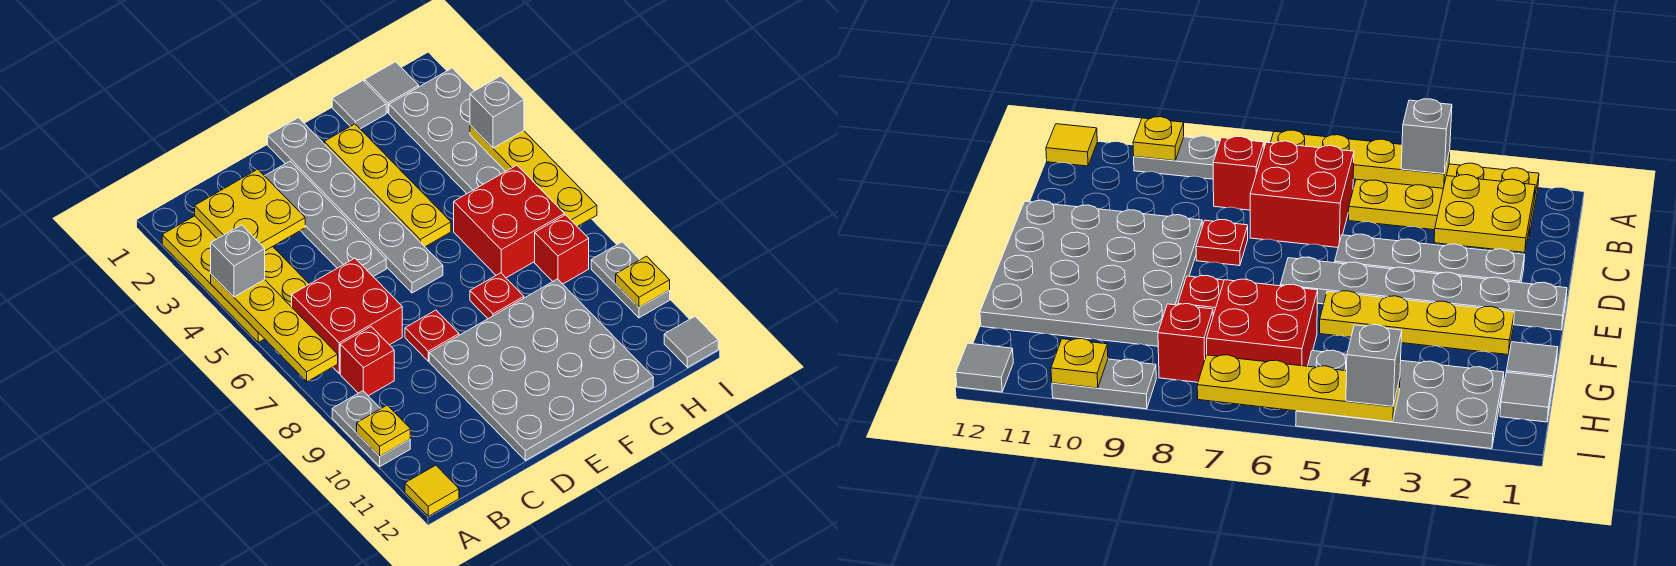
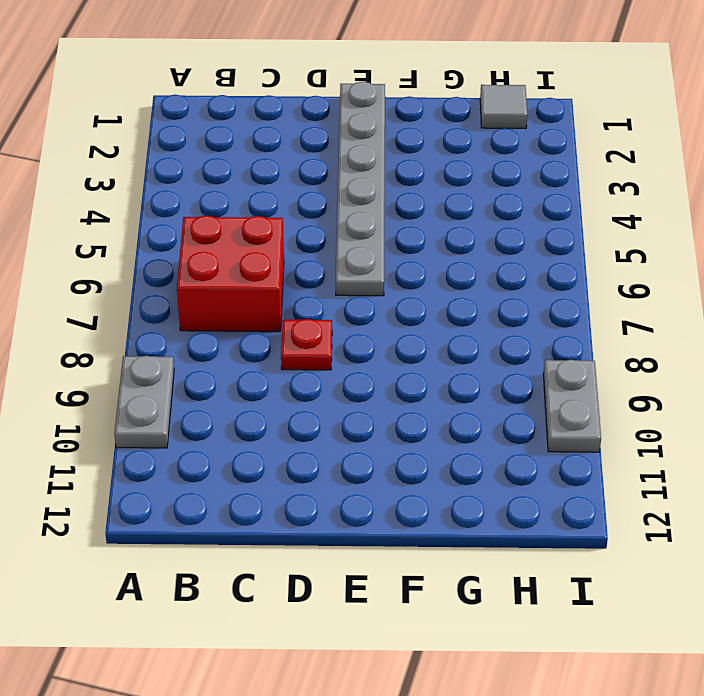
none -> yellow 2x4 plate [162,216,309,342]
none -> yellow 1x1 tile [405,465,459,516]
none -> red 1x1 brick [340,327,394,396]

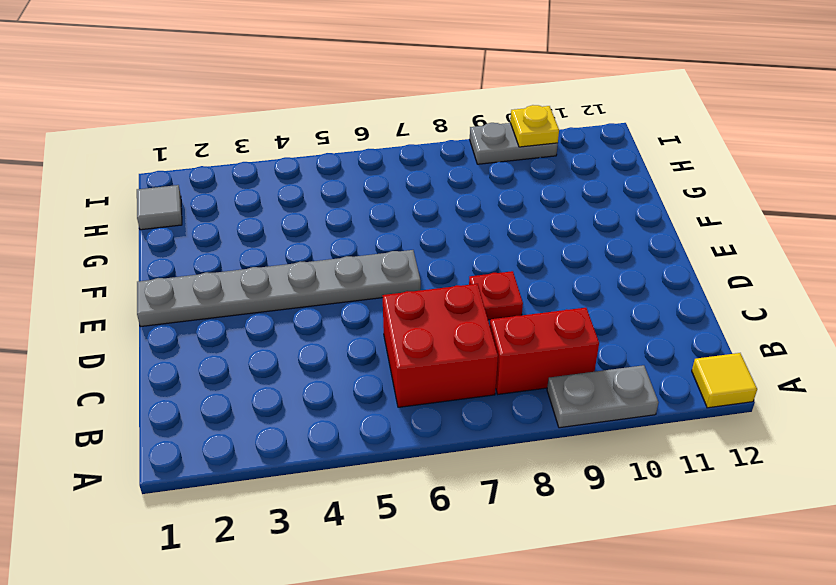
red 1x2 brick [490,308,599,394] -> red 1x1 brick [340,327,394,396]
none -> yellow 2x4 plate [162,216,309,342]
none -> grey 1x4 plate [265,161,386,277]
none -> grey 4x4 plate [429,279,653,461]

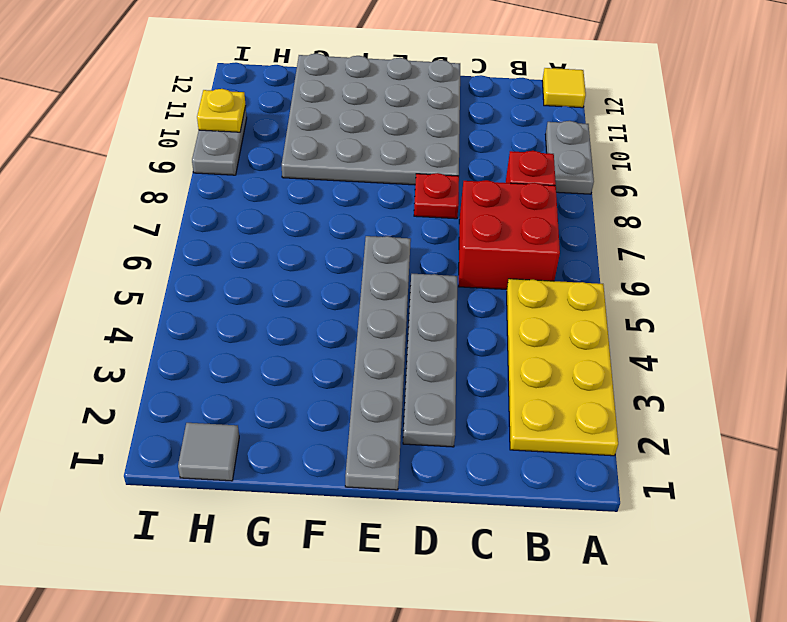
none -> yellow 1x4 plate [324,124,451,247]
none -> red 1x1 plate [470,273,524,319]
none -> grey 1x1 tile [332,81,386,129]

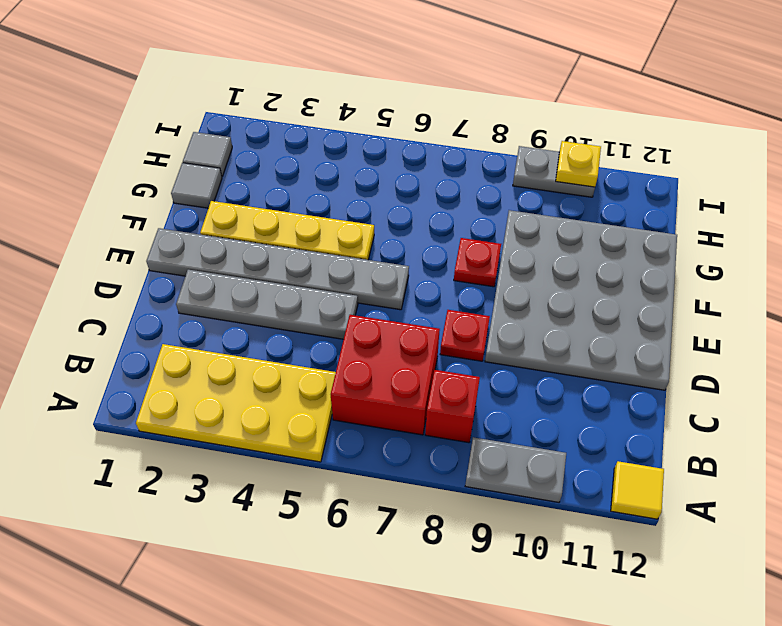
none -> red 2x2 brick [454,165,564,278]
none -> grey 2x4 plate [389,68,506,194]
none -> red 1x1 brick [535,215,589,284]

